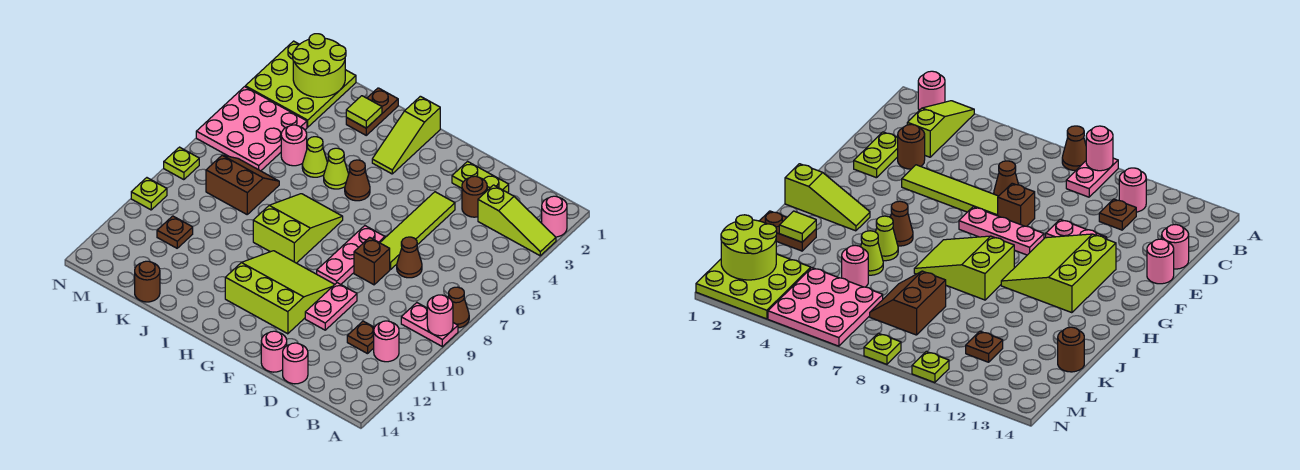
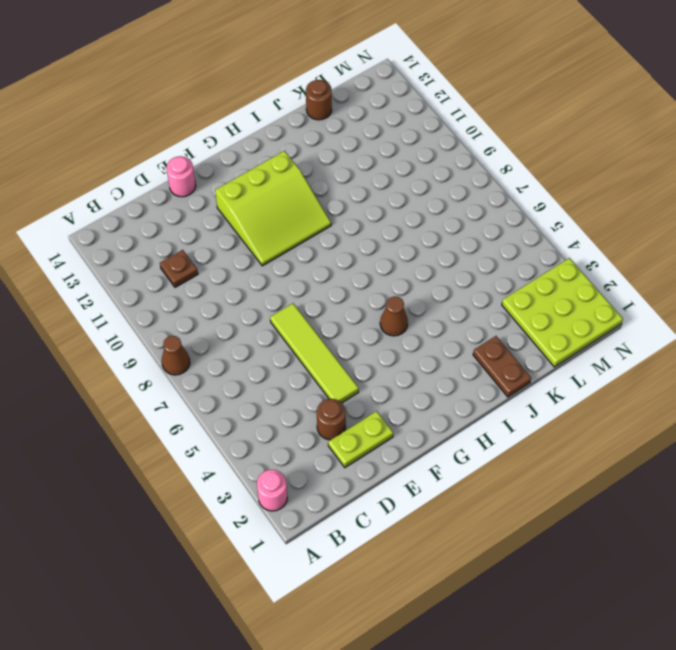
none -> lime 1x3 slope [478,185,556,256]
none -> pink 1x2 plate [401,303,458,347]
none -> pink 1x1 round brick [374,321,399,362]
none -> brown 1x1 cone [397,237,422,278]

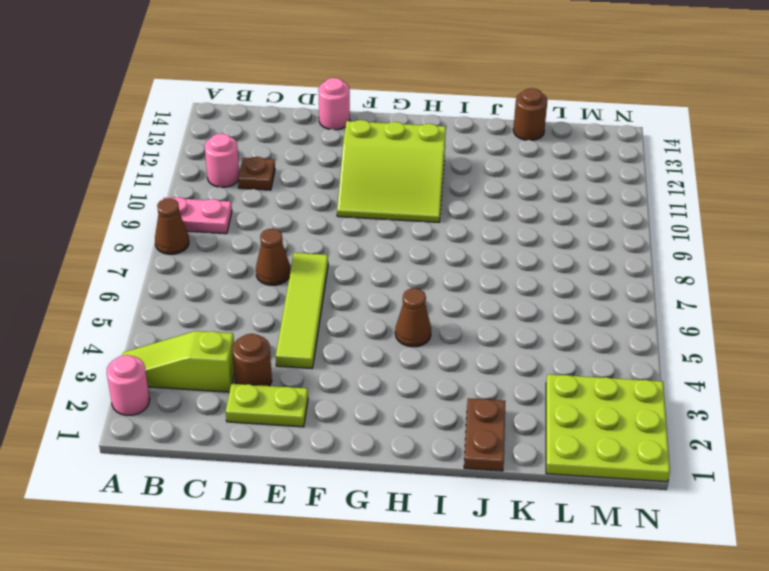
none -> pink 1x1 round brick [283,343,308,384]
none -> brown 1x1 brick [354,237,390,285]
none -> pink 1x2 plate [305,283,357,330]
none -> pink 1x3 plate [317,226,385,284]

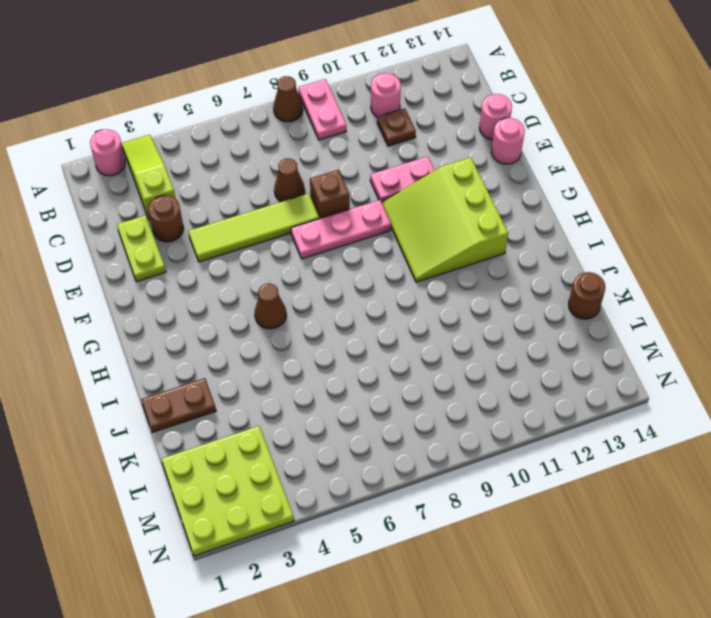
none -> lime 1x3 slope [372,96,440,174]
none -> lime 2x3 slope [253,194,343,263]
none -> lime 1x1 cone [324,148,349,189]
none -> lime 1x1 cone [302,137,327,177]

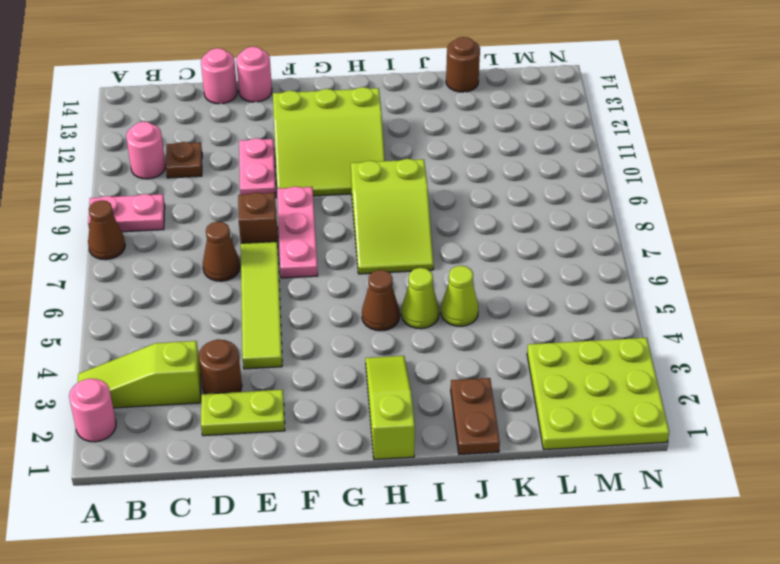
none -> pink 1x1 round brick [281,125,307,166]
none -> brown 2x2 slope [206,155,279,214]
none -> pink 3x3 plate [196,87,307,171]
none -> brown 1x1 plate [157,216,193,248]

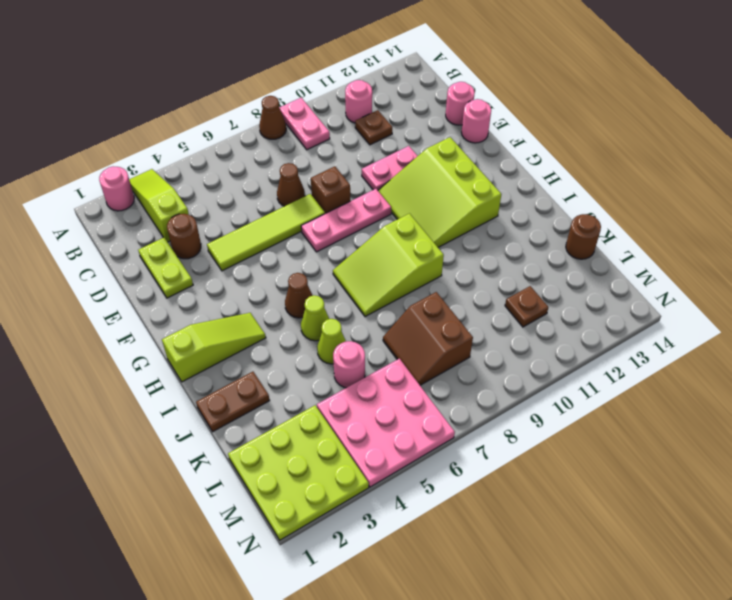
none -> lime 1x1 plate [164,147,199,180]
none -> lime 1x1 plate [131,178,167,210]
none -> pink 1x1 round brick [427,295,453,336]
none -> lime 1x1 tile [346,96,382,128]

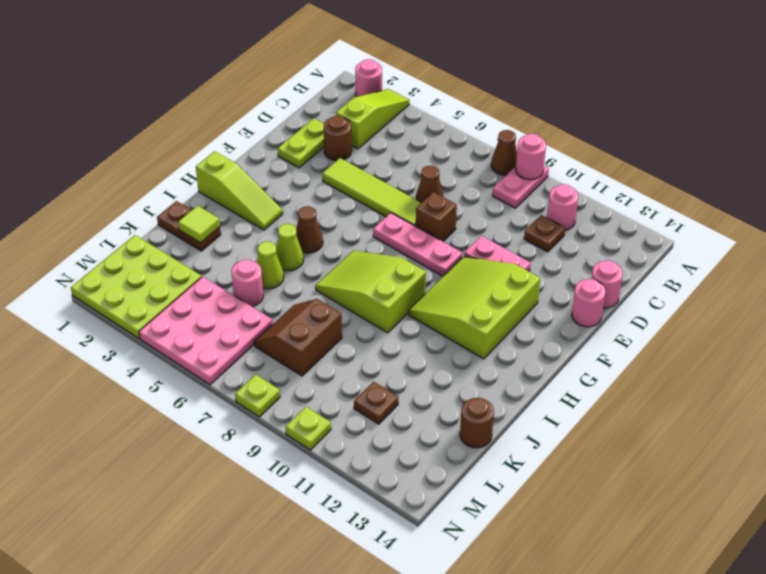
none -> lime 2x2 round brick [293,34,346,97]

